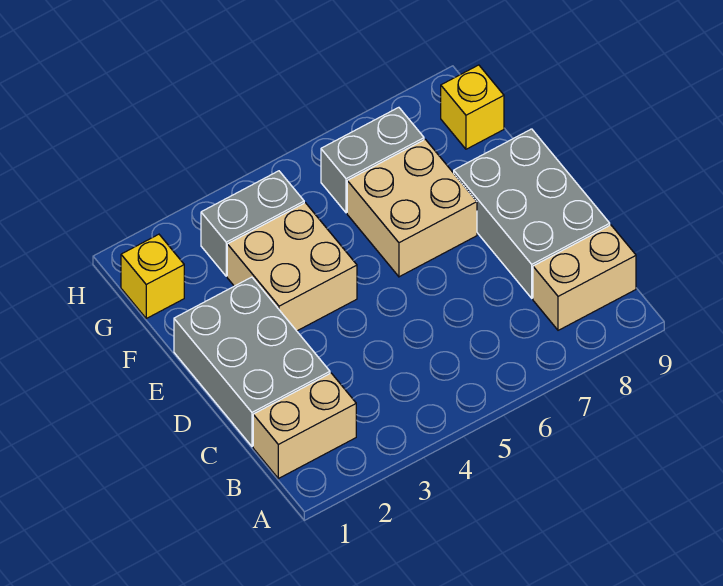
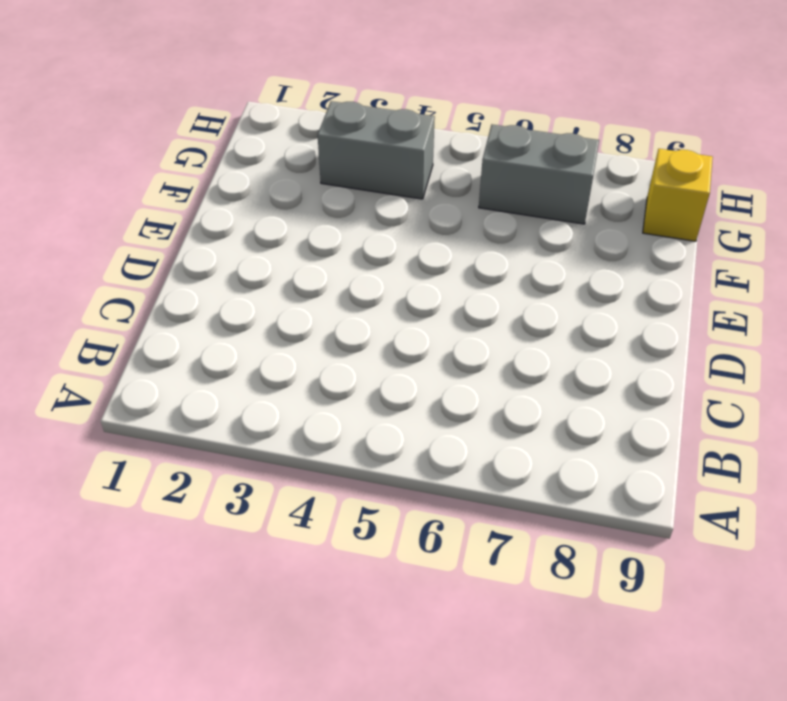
none -> tan 1x2 brick [253,373,356,479]
none -> tan 1x2 brick [533,225,636,330]

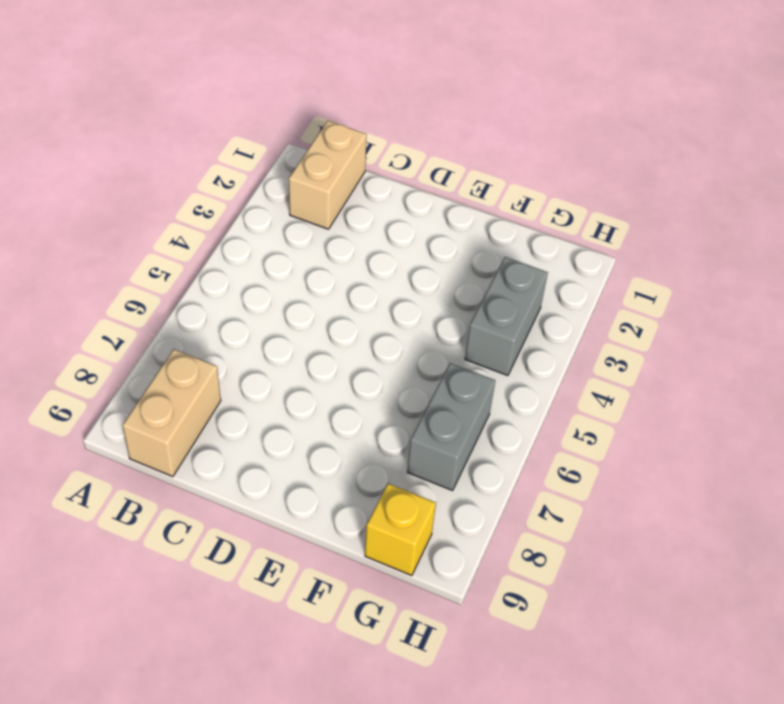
none -> grey 2x3 brick [174,277,330,446]
none -> grey 2x3 brick [454,129,610,298]

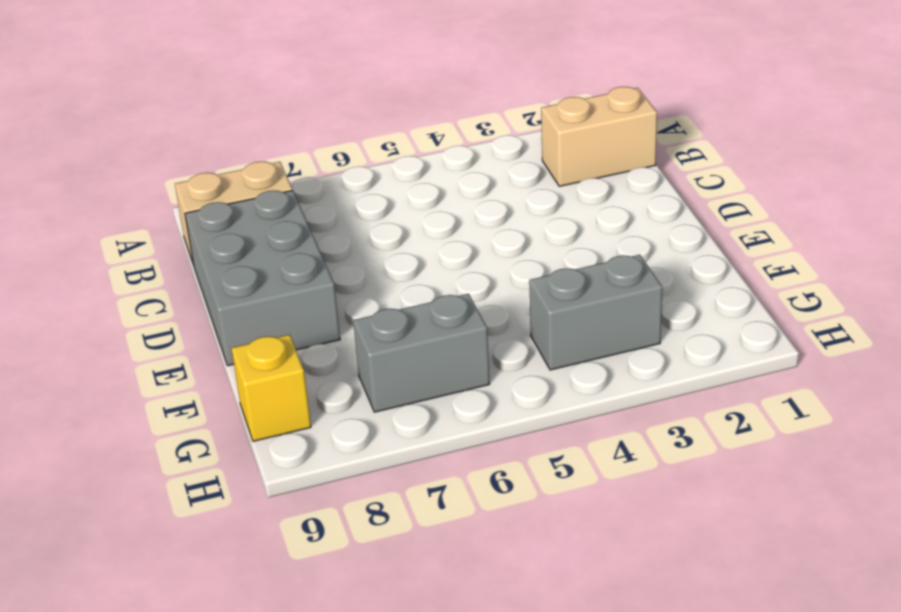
none -> grey 2x3 brick [174,277,330,446]
none -> tan 2x2 brick [227,203,357,331]

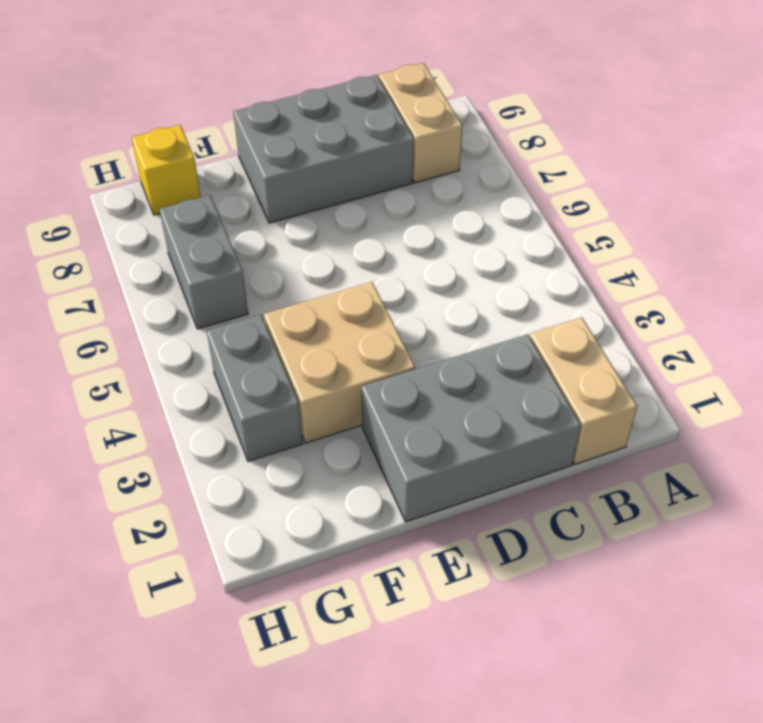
none -> tan 2x2 brick [347,139,477,277]
none -> yellow 1x1 brick [121,234,184,318]

